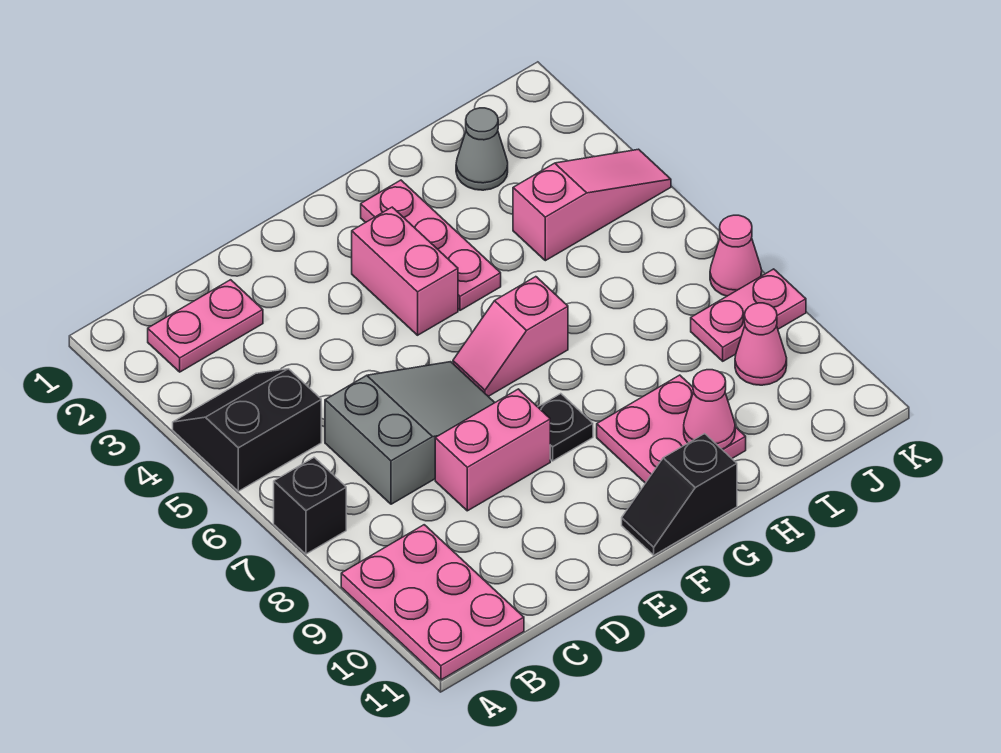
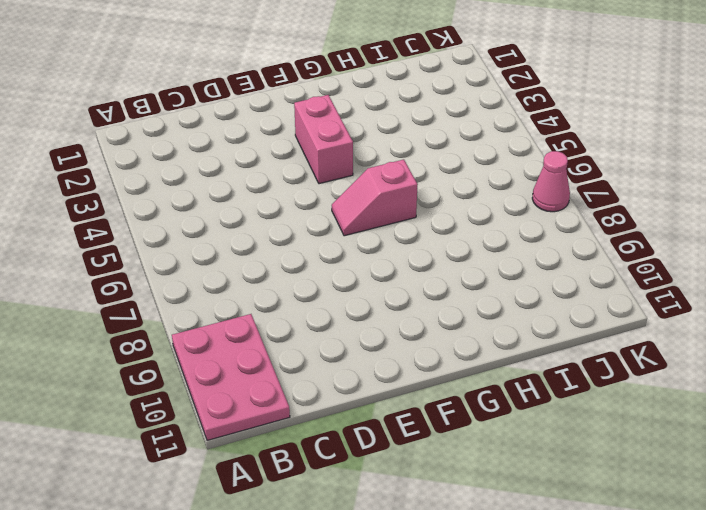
none -> black 2x2 slope [173,369,321,491]
none -> black 1x1 brick [274,457,346,554]
none -> pink 1x2 plate [148,280,263,372]

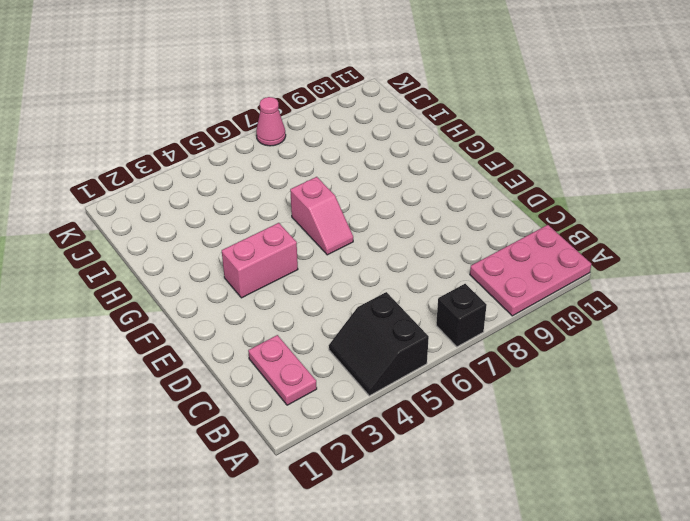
none -> grey 2x3 slope [325,362,495,504]
none -> pink 1x2 brick [435,389,550,511]
none -> black 1x1 plate [538,394,593,461]

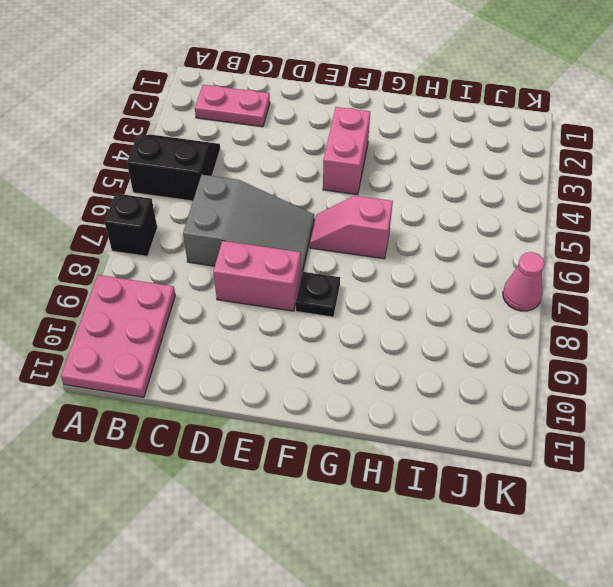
none -> black 1x2 slope [622,434,737,555]
none -> pink 1x3 plate [361,180,501,310]
none -> pink 2x2 plate [597,375,746,483]

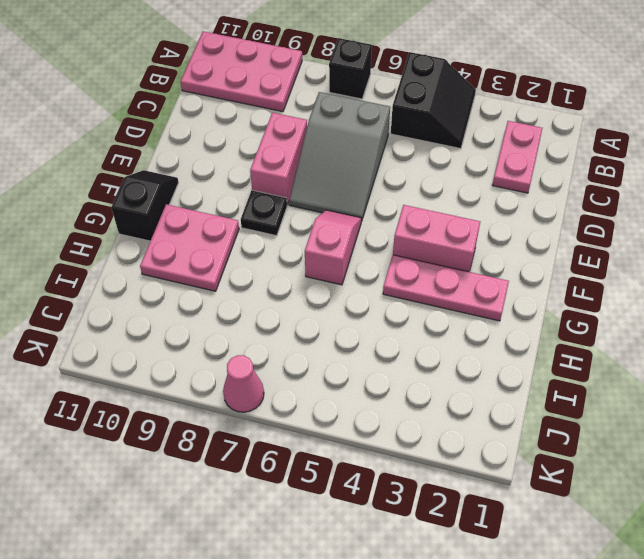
none -> grey 1x1 cone [456,108,508,190]
none -> pink 1x3 slope [513,149,671,261]
none -> pink 1x2 plate [691,269,806,361]

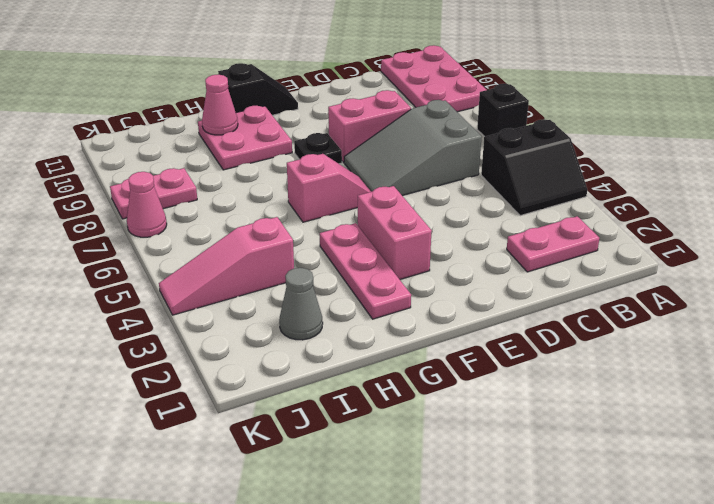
none -> pink 1x1 cone [735,303,787,385]

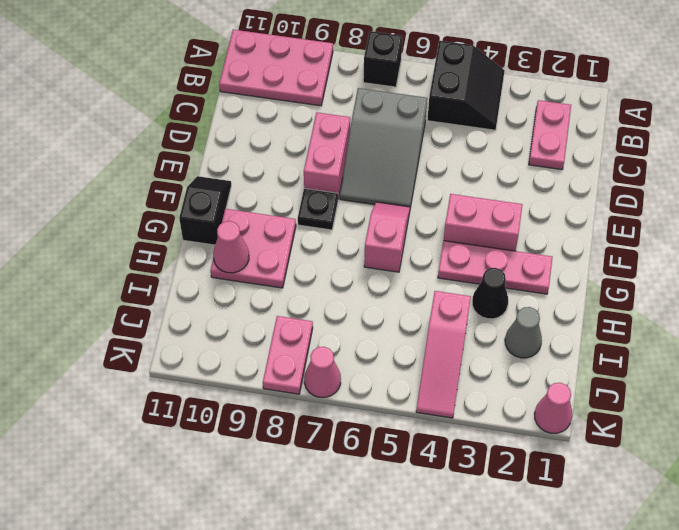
black 1x1 cone [472,268,508,319] -> none
pink 1x1 cone [534,383,572,433] -> pink 1x1 cone moved to [735,303,787,385]

